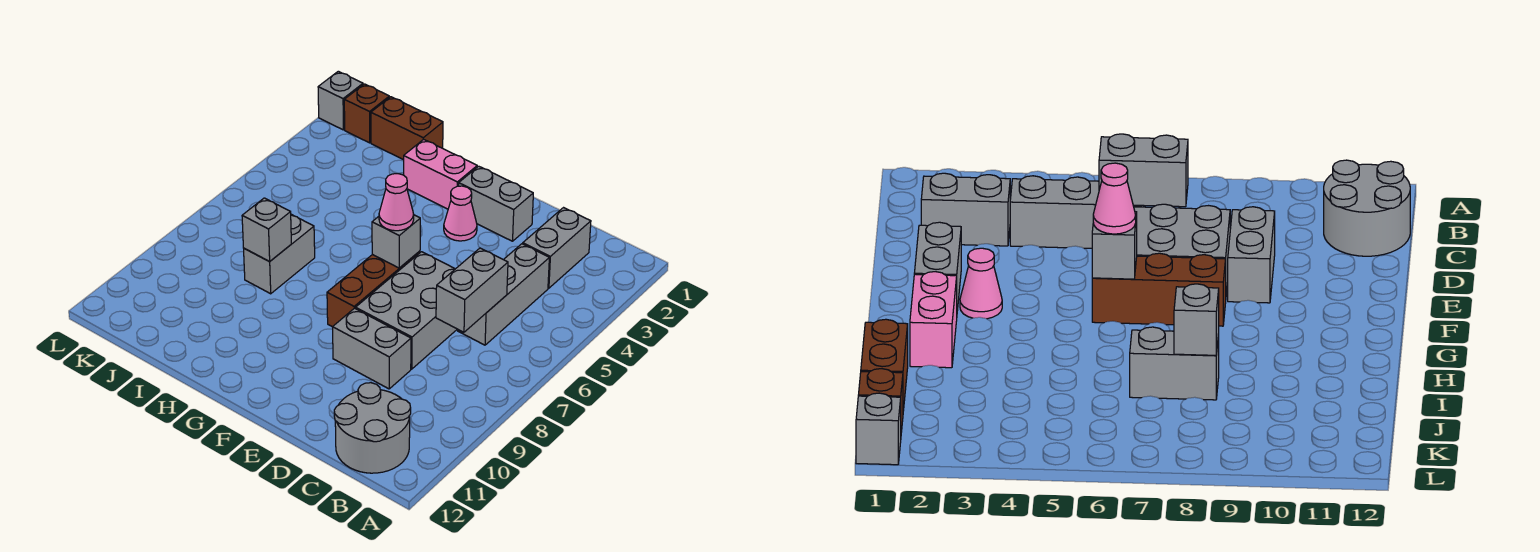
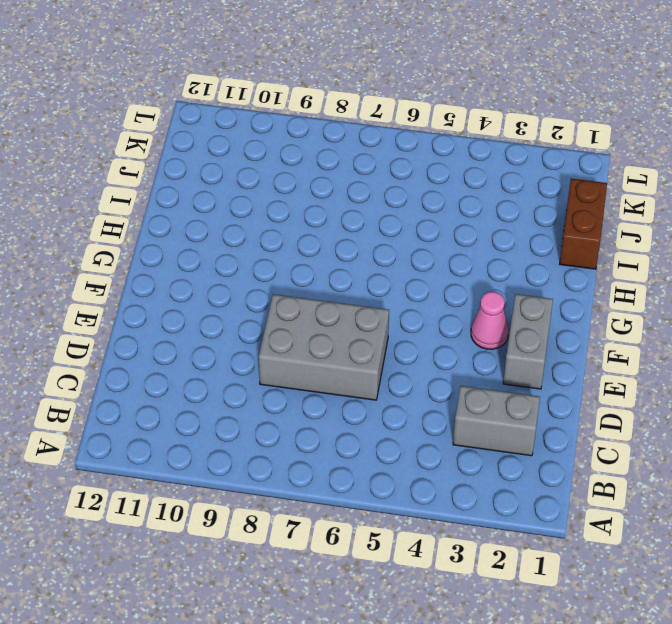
none -> grey 2x2 round brick [334,383,411,473]
none -> grey 1x3 brick [458,244,549,345]
none -> grey 1x2 brick [333,308,411,389]

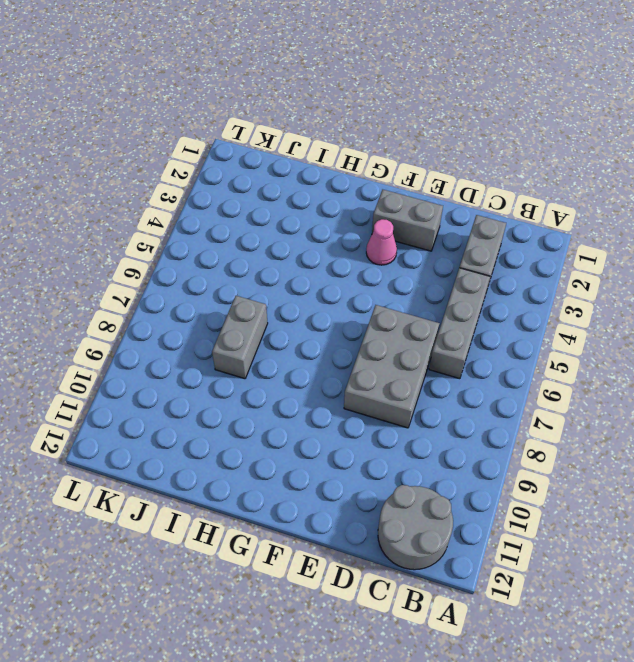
none -> grey 1x2 brick [333,308,411,389]
none -> brown 1x3 brick [327,251,420,327]
none -> pink 1x2 brick [404,139,477,209]

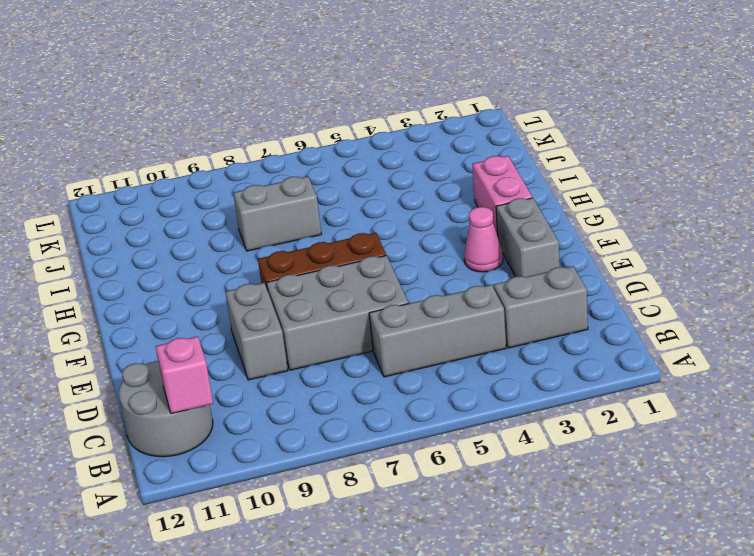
pink 1x1 brick [156,336,213,414] -> none
none -> brown 1x2 brick [371,97,443,160]
none -> brown 1x1 brick [344,84,389,143]
none -> grey 1x1 brick [318,71,363,130]

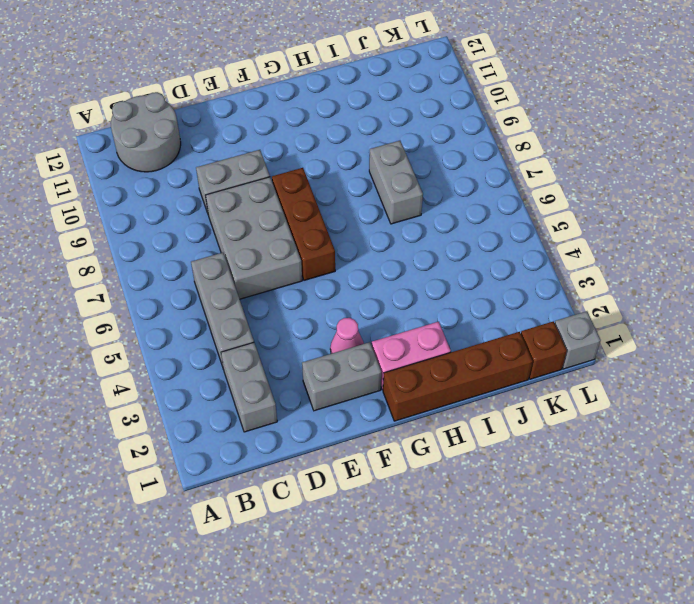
brown 1x4 brick [383,332,533,421] -> brown 1x2 brick [371,97,443,160]
none -> grey 1x2 brick [436,248,508,332]
none -> grey 1x1 brick [372,215,420,268]
none -> grey 1x1 brick [242,198,291,262]

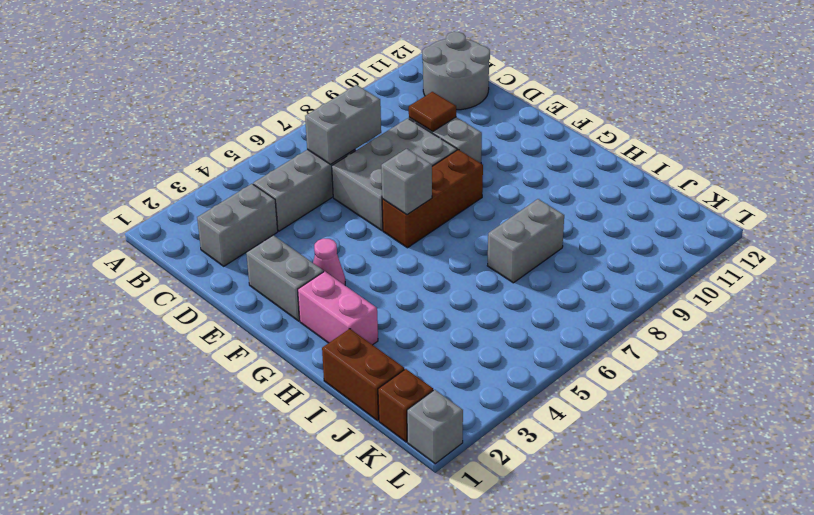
brown 1x1 tile [409,92,456,132] -> none
none -> grey 1x1 brick [242,198,291,262]
none -> pink 1x1 cone [379,174,414,231]

